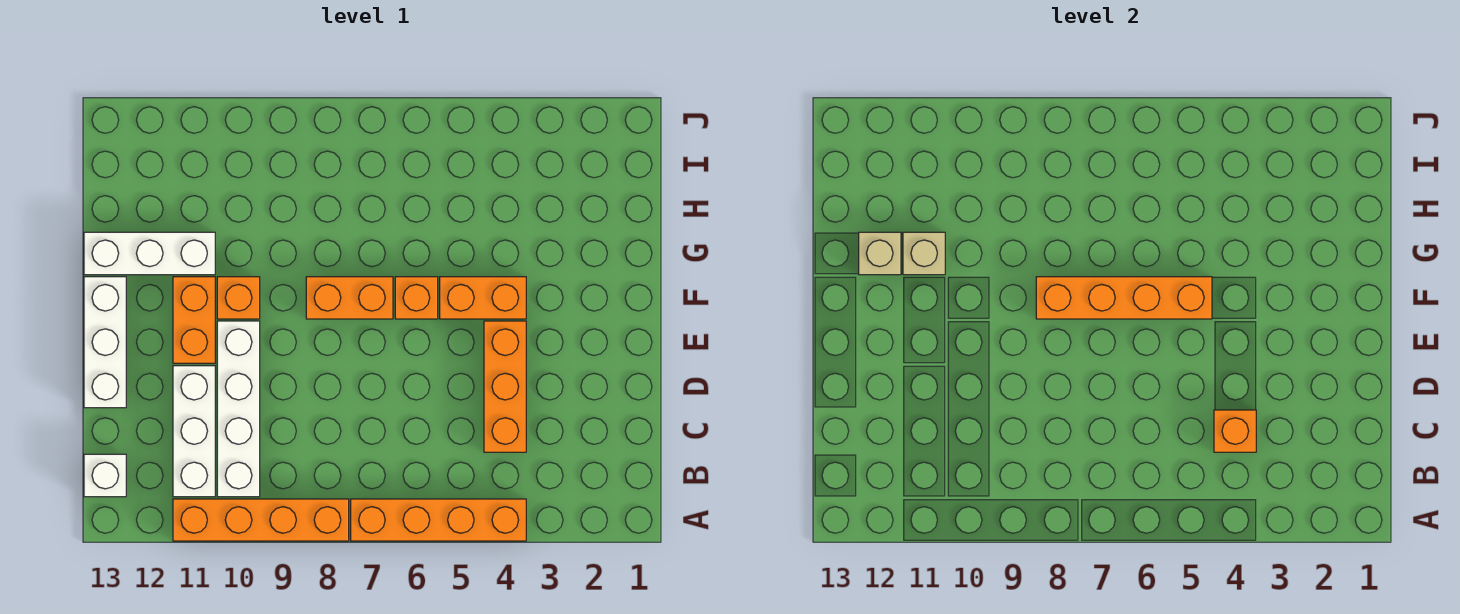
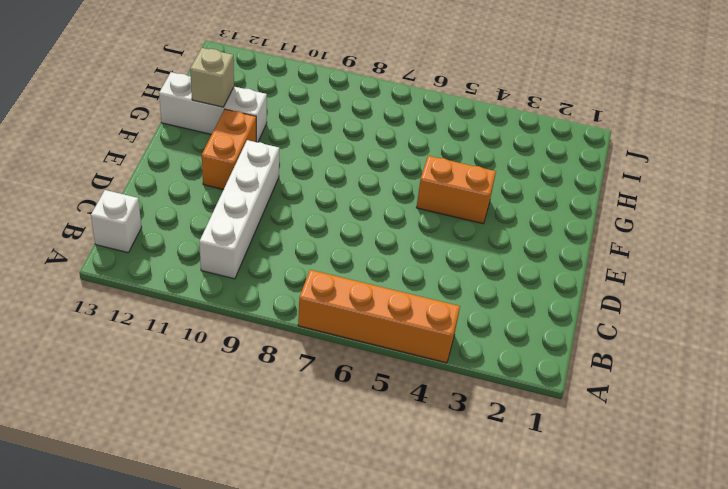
none -> orange 1x4 brick [173,499,349,541]
none -> white 1x3 brick [173,366,215,497]
none -> orange 1x3 brick [484,321,526,452]

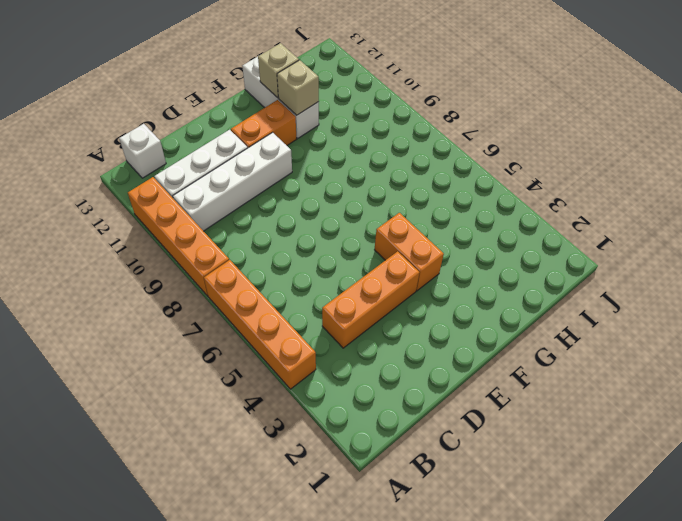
none -> white 1x3 brick [84,277,126,408]
none -> orange 1x1 brick [395,277,438,319]
none -> orange 1x2 brick [306,277,393,319]

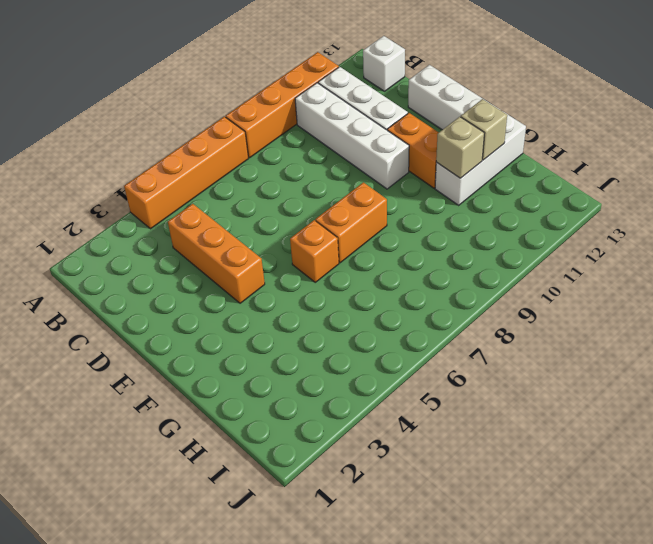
none -> orange 1x2 brick [440,277,526,319]
none -> orange 1x1 brick [217,277,260,319]
none -> orange 1x1 brick [1214,410,1256,452]

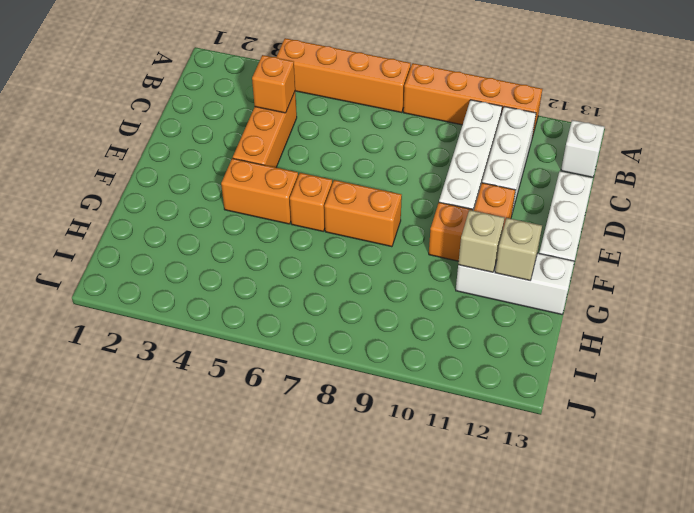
none -> orange 1x4 brick [1036,277,1212,319]

